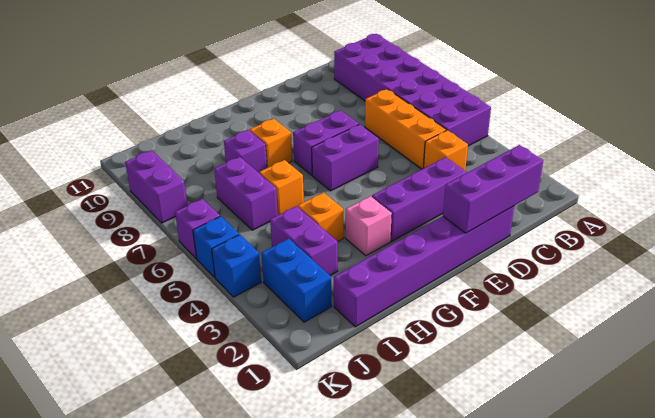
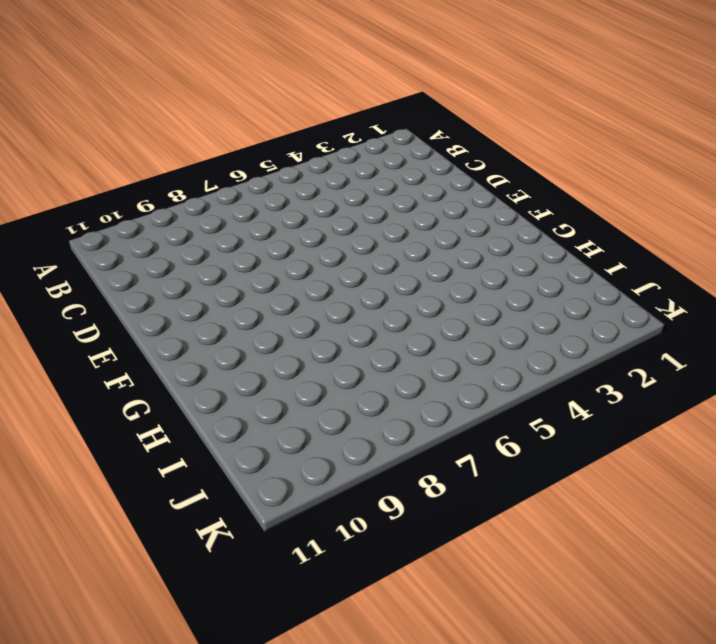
none -> purple 2x6 brick [334,34,491,146]
none -> orange 1x1 brick [424,130,468,170]
none -> orange 1x3 brick [365,89,446,169]

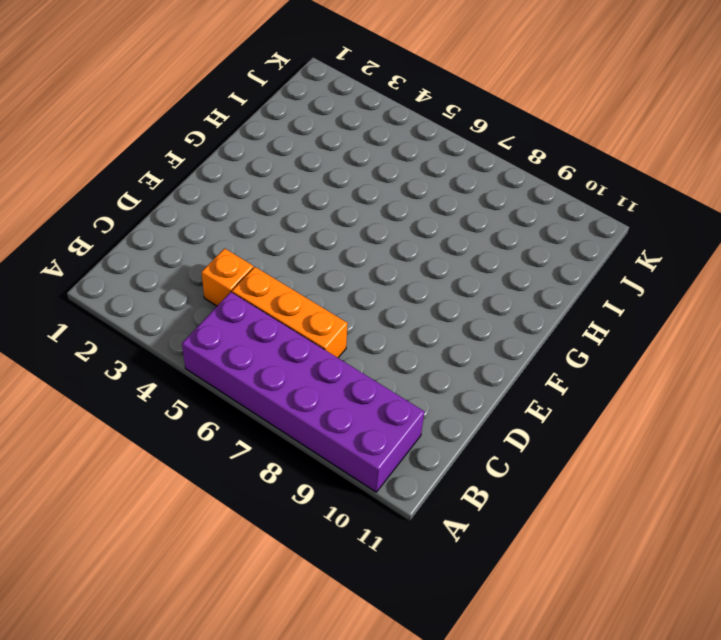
none -> purple 1x6 brick [334,206,514,327]
none -> purple 1x3 brick [372,157,467,241]
none -> purple 1x2 brick [312,124,379,191]

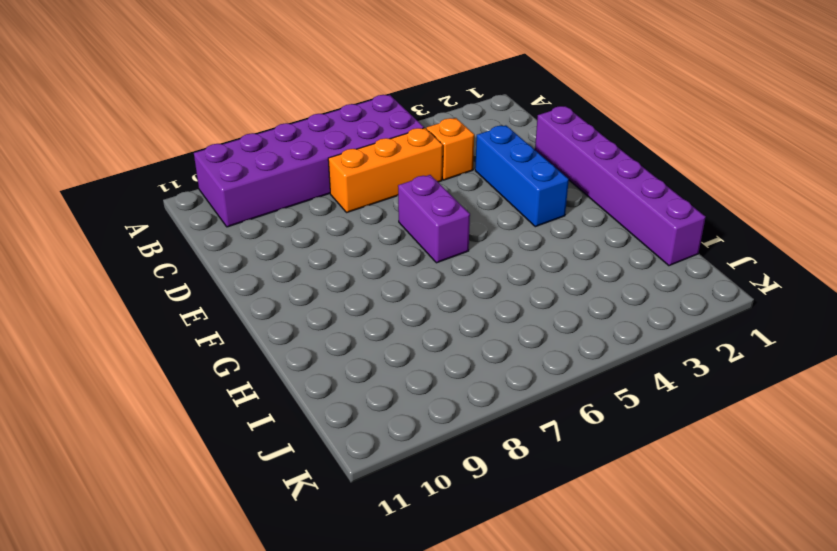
blue 1x3 brick [475,125,569,227] -> purple 1x3 brick [372,157,467,241]
none -> purple 1x2 brick [293,110,359,175]
none -> pink 1x1 brick [346,196,392,256]
none -> orange 1x1 brick [250,119,292,168]

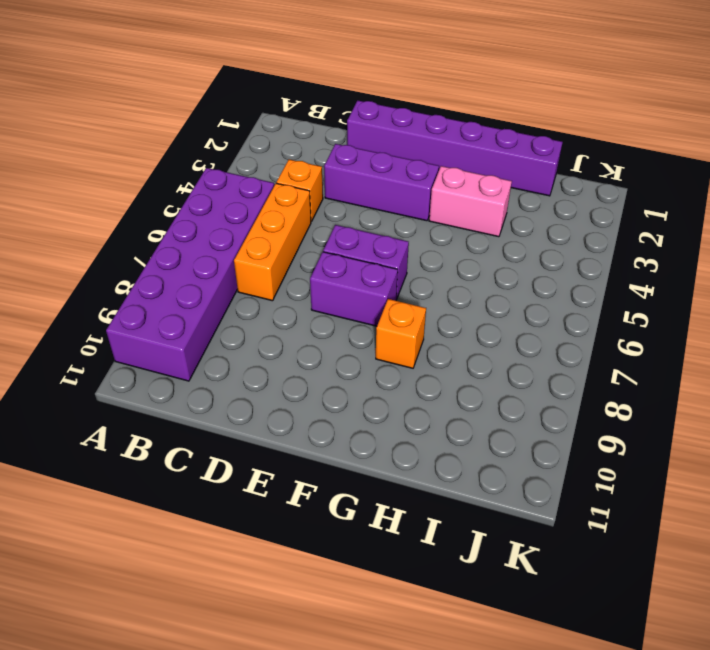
pink 1x2 brick [429,166,512,237] -> pink 1x1 brick [346,196,392,256]
none -> orange 1x1 brick [298,192,344,241]
none -> orange 1x1 brick [259,160,304,215]
none -> purple 1x1 brick [224,130,267,173]

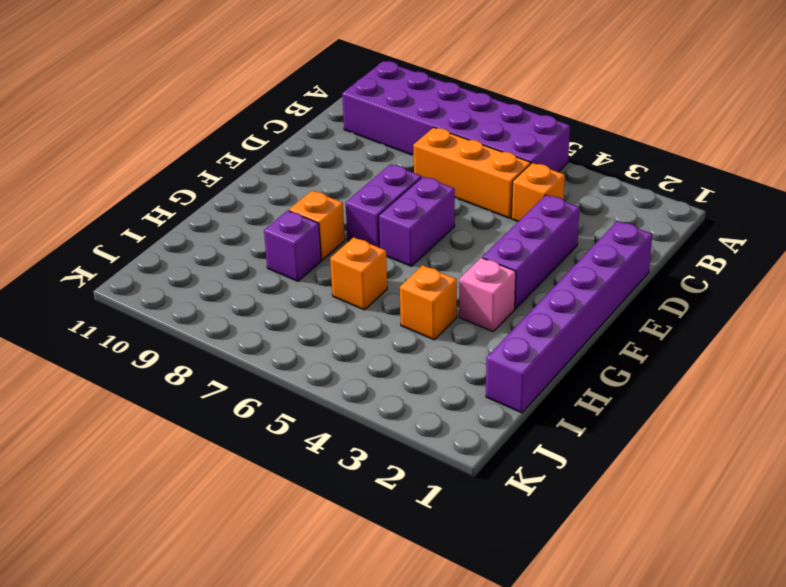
none -> purple 1x2 brick [270,206,338,275]
none -> purple 1x2 brick [214,157,278,230]
none -> blue 1x2 brick [261,239,332,322]

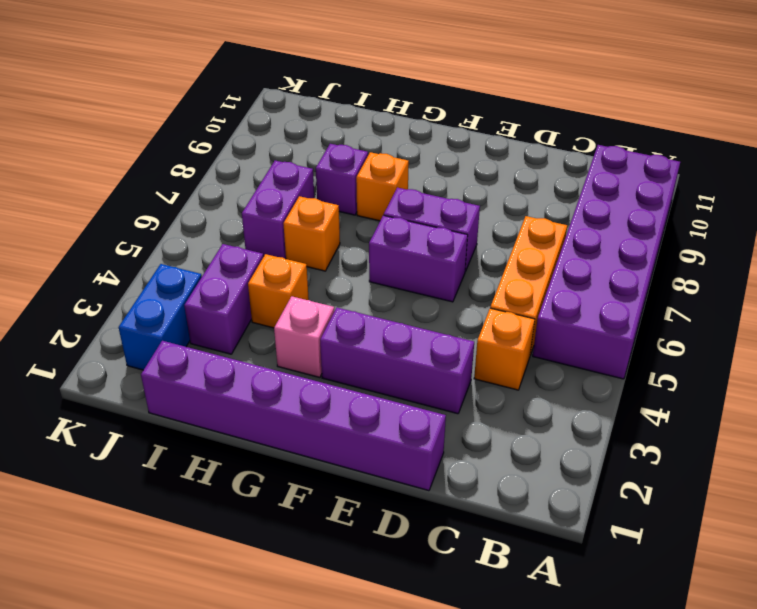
none -> blue 1x1 brick [212,235,261,297]
none -> blue 1x1 brick [193,216,239,277]
none -> purple 1x1 brick [175,199,220,259]

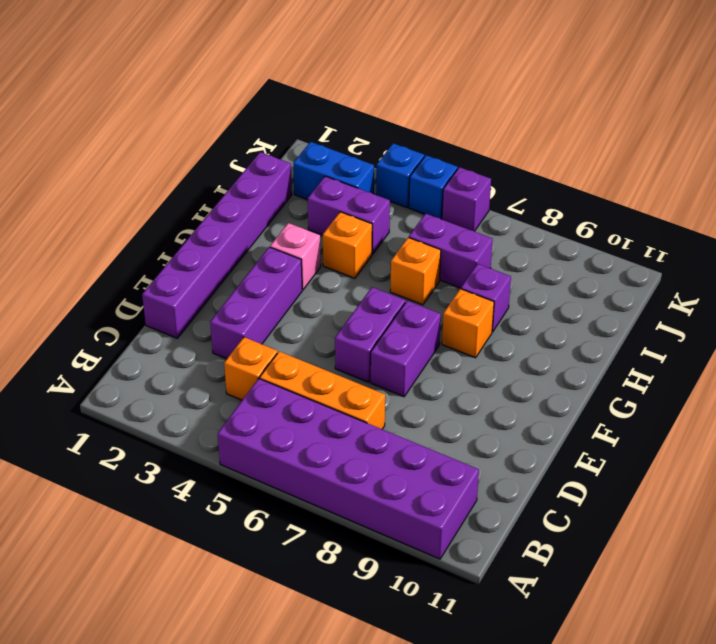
none -> purple 1x2 brick [125,150,187,223]
none -> purple 1x3 brick [443,145,543,233]

